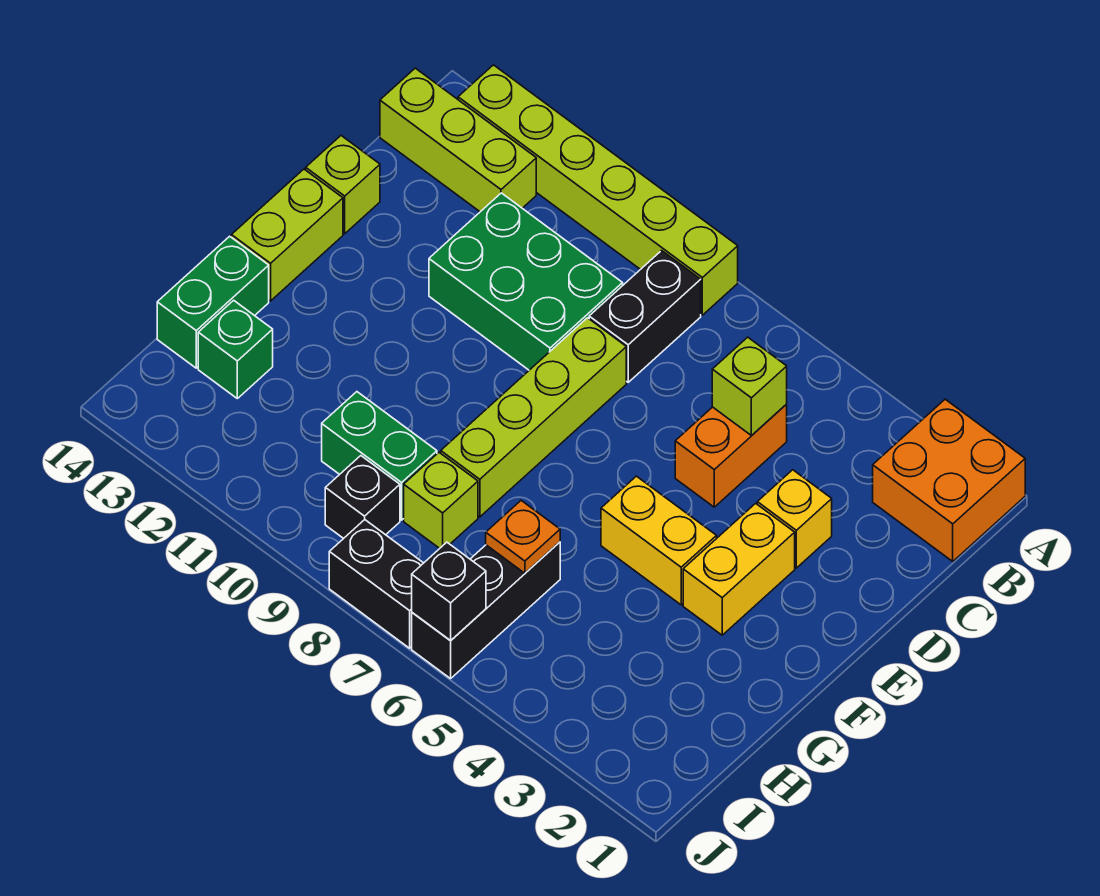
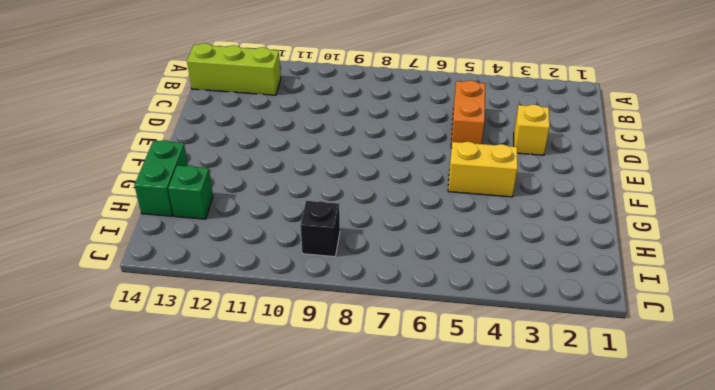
none -> orange 2x2 brick [873,399,1025,561]
none -> lime 1x6 brick [458,65,738,315]
none -> black 1x2 brick [589,251,701,382]

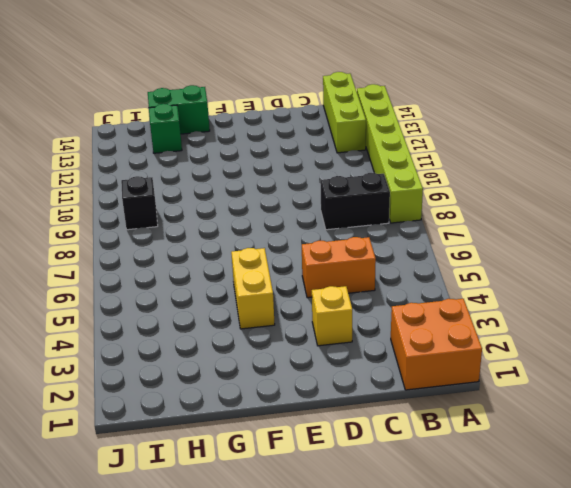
none -> green 2x3 brick [429,193,623,370]
none -> lime 1x4 brick [441,318,626,517]
none -> lime 1x1 brick [306,136,380,234]

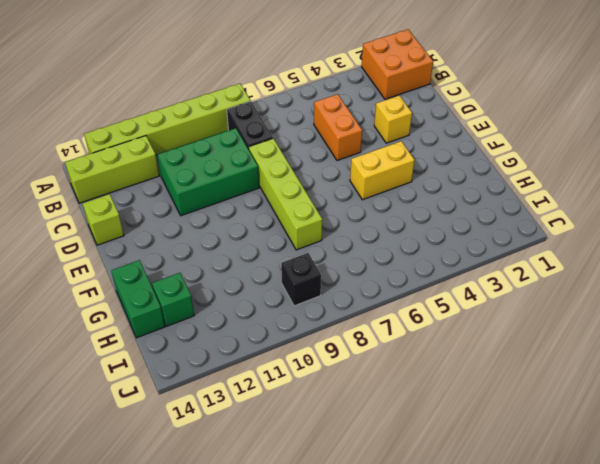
none -> yellow 1x2 brick [683,503,795,635]
none -> lime 1x2 brick [231,169,343,301]
none -> black 1x3 brick [412,542,560,679]

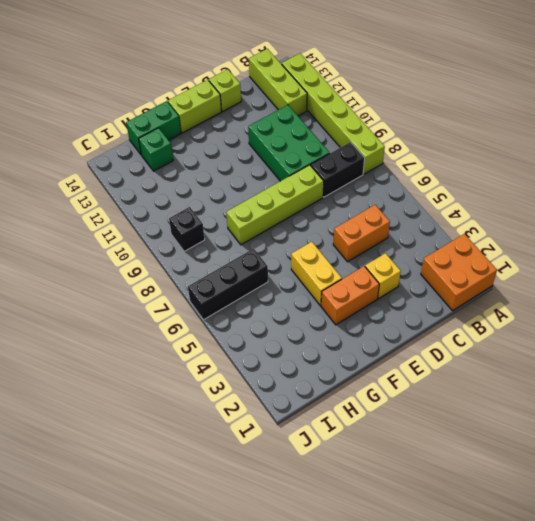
orange 1x2 brick [321,266,379,325] -> yellow 1x2 brick [683,503,795,635]
none -> lime 1x1 brick [404,453,478,548]
none -> green 1x2 brick [322,392,437,520]
none -> black 1x2 brick [329,520,423,648]

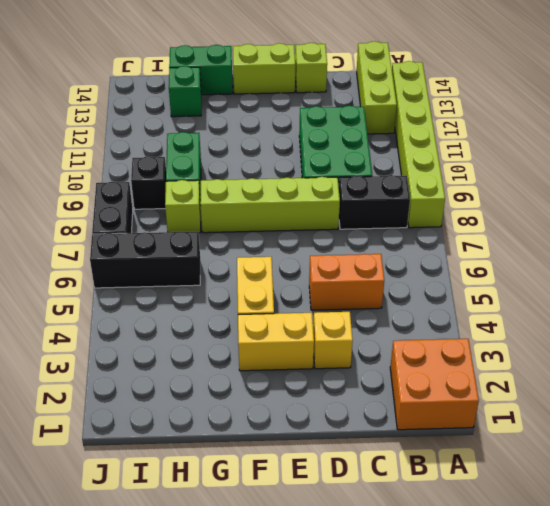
none -> lime 1x1 brick [712,337,787,436]
none -> orange 1x1 plate [486,501,560,573]
none -> black 1x1 brick [412,542,486,641]

